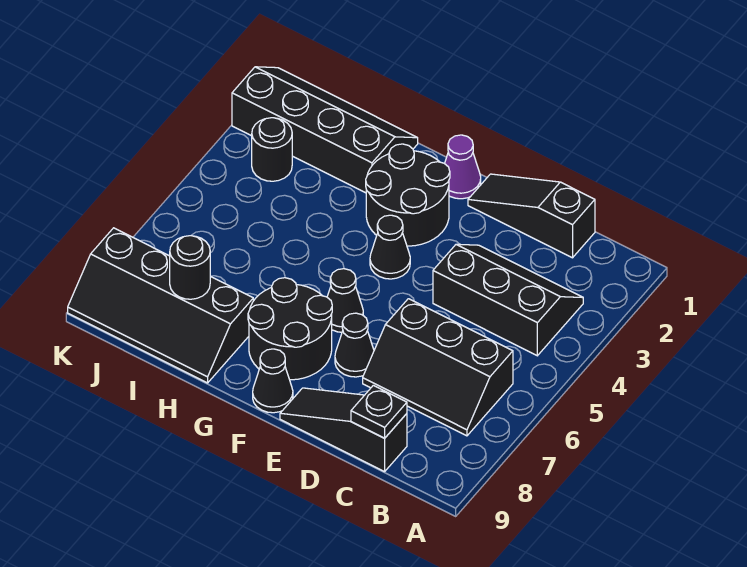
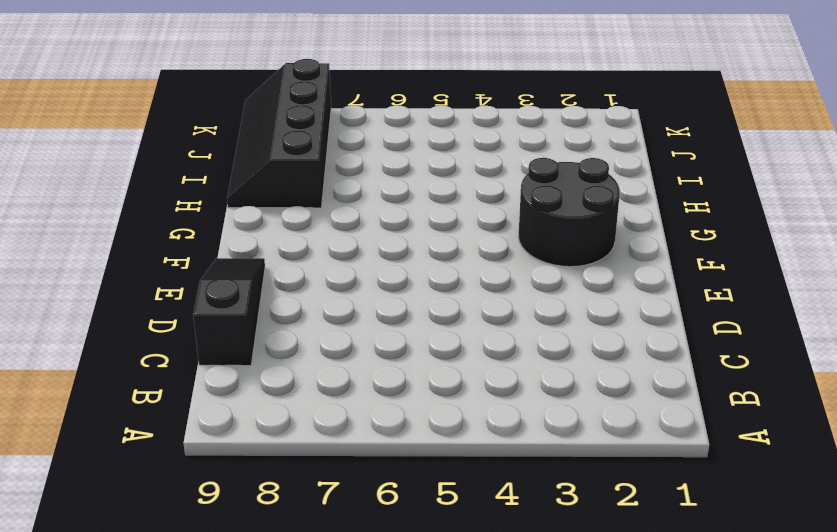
none -> black 2x3 slope [433,244,583,356]
none -> black 2x3 slope [363,299,513,436]
none -> black 1x3 slope [468,174,595,258]

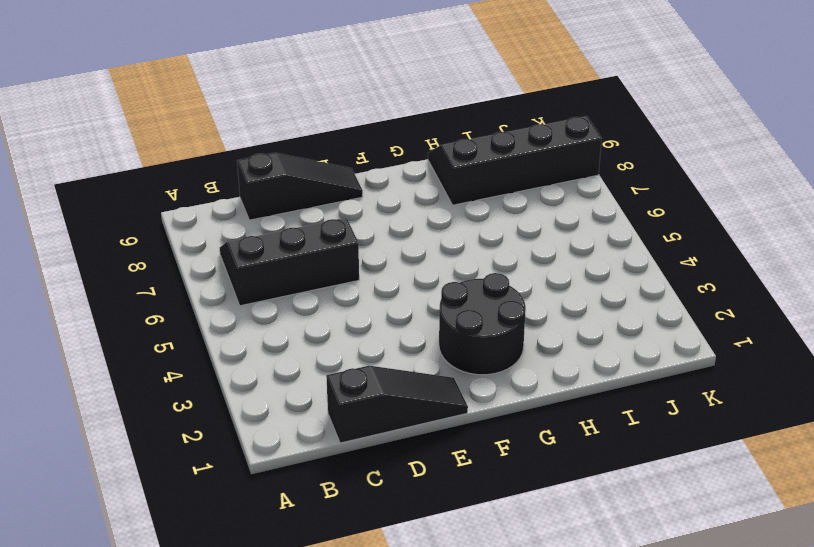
none -> black 2x3 slope [433,244,583,356]
none -> black 1x1 cone [335,313,374,377]
none -> purple 1x1 cone [445,135,481,199]

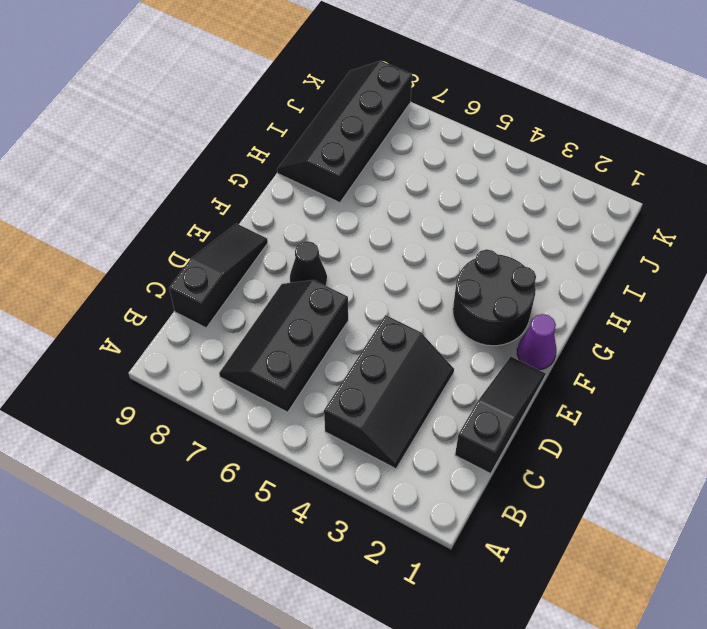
none -> black 1x1 cone [370,215,410,279]
none -> black 1x1 cone [327,269,363,332]
none -> black 2x2 round brick [248,278,332,380]

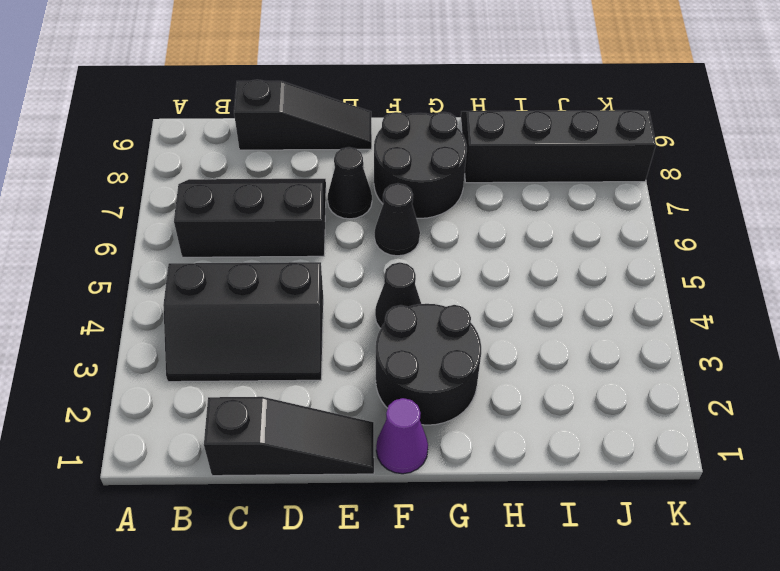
none -> black 1x1 cone [253,349,293,413]
none -> black 2x4 slope [232,67,418,193]
none -> black 1x1 round brick [252,118,292,181]

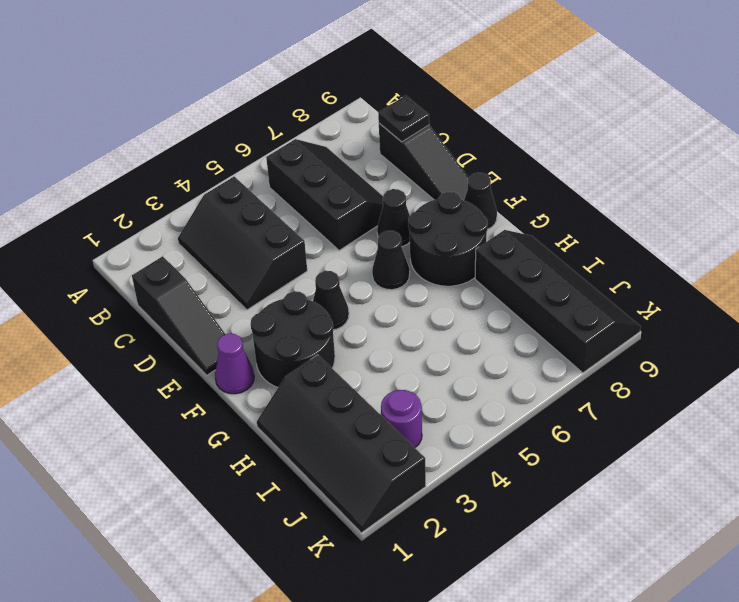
purple 1x1 round brick [381,390,422,447] -> black 1x1 round brick [252,118,292,181]
none -> black 1x1 round brick [170,236,210,299]

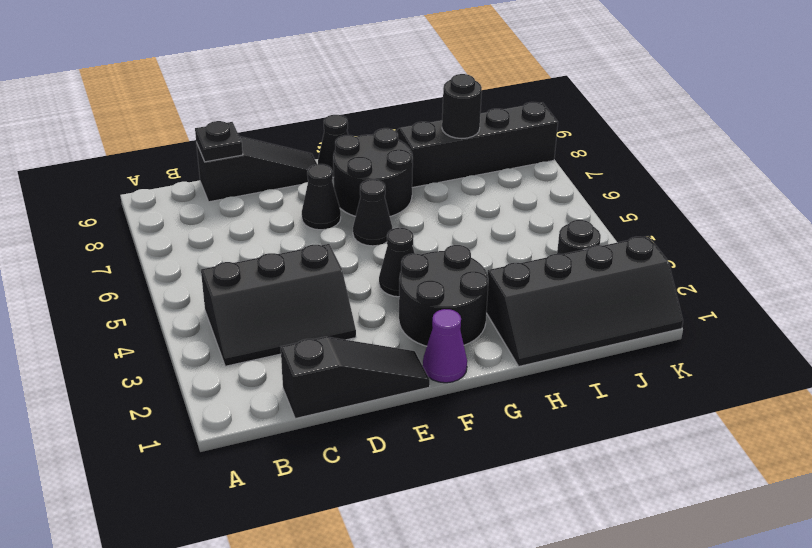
none -> black 2x3 slope [363,299,513,436]

